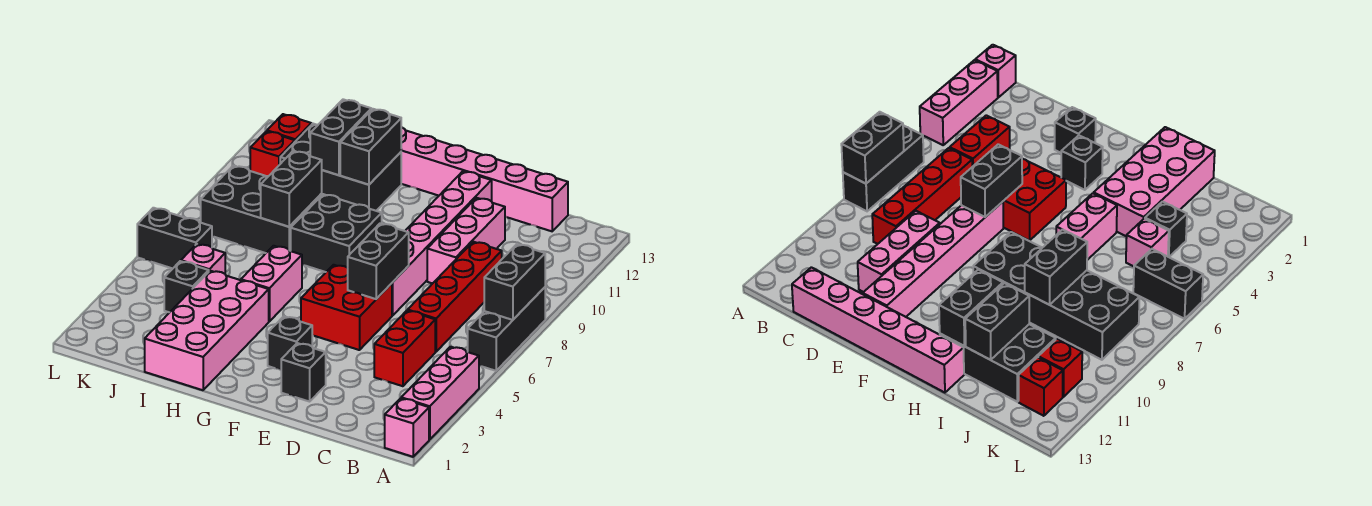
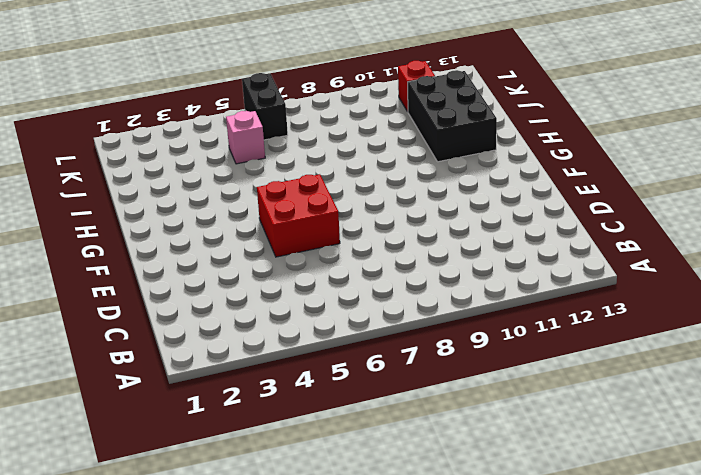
none -> pink 1x1 brick [385,398,429,457]
none -> pink 1x3 brick [401,347,479,440]
none -> black 1x3 brick [468,287,545,371]

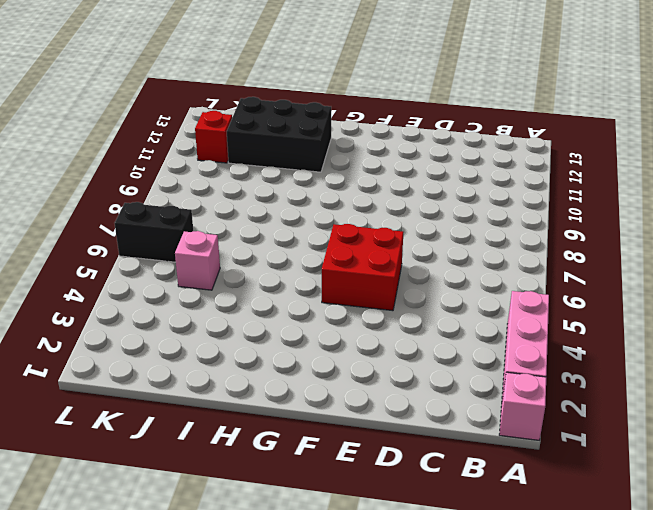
none -> black 1x3 brick [468,287,545,371]
none -> red 1x2 brick [374,310,435,386]
none -> red 1x4 brick [408,242,502,352]

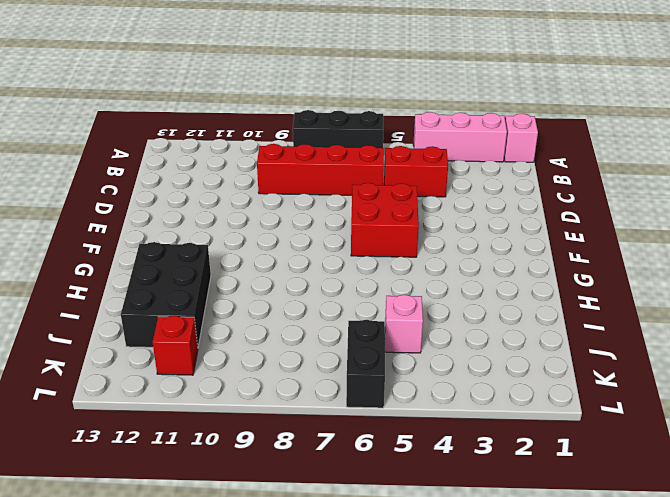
none -> pink 1x6 brick [401,127,568,231]
none -> pink 1x3 brick [427,198,505,283]
none -> black 1x1 brick [281,343,326,402]

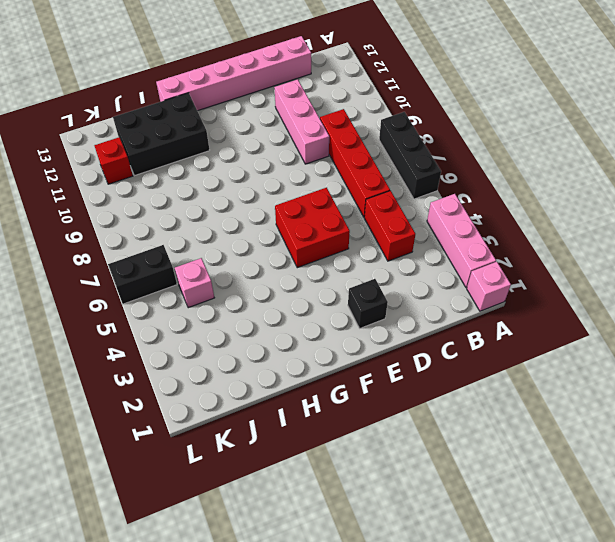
none -> pink 1x6 brick [392,171,492,316]
none -> black 1x1 brick [268,316,312,370]
none -> black 2x2 brick [291,194,382,272]

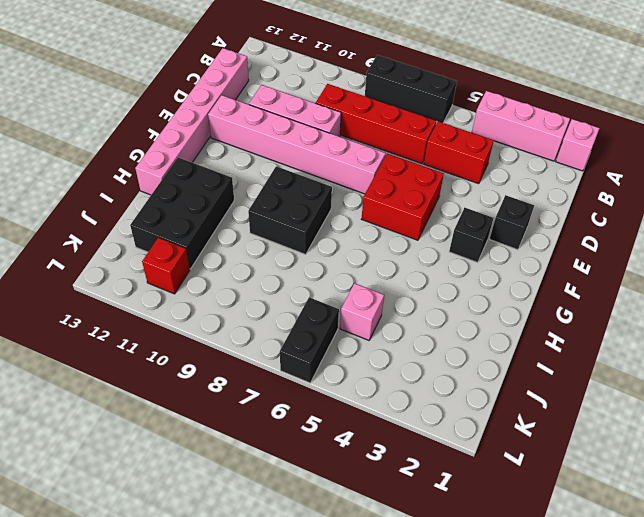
none -> pink 2x4 brick [145,271,269,390]
none -> pink 1x2 brick [241,246,302,322]
none -> black 2x3 brick [201,166,322,253]

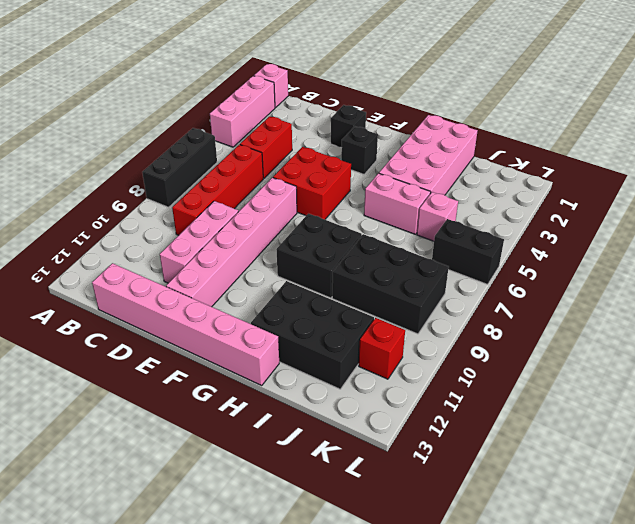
pink 1x2 brick [364,173,431,234] -> pink 1x2 brick turned to [241,246,302,322]
none -> black 1x1 brick [164,261,209,312]
none -> red 1x1 brick [267,114,311,141]
none -> black 1x2 brick [484,244,545,320]

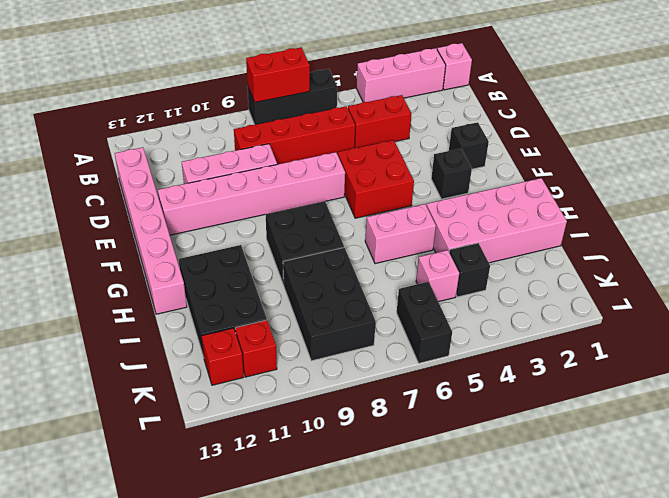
red 1x2 brick [246,47,310,102] -> black 1x2 brick [484,244,545,320]
none -> black 1x2 brick [348,223,409,299]
none -> black 1x2 brick [340,109,401,185]
none -> black 1x2 brick [261,151,322,227]

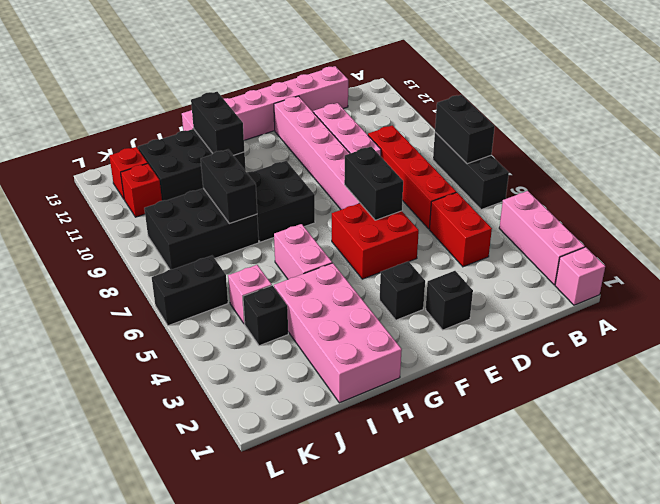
none -> black 1x2 brick [310,99,371,175]

